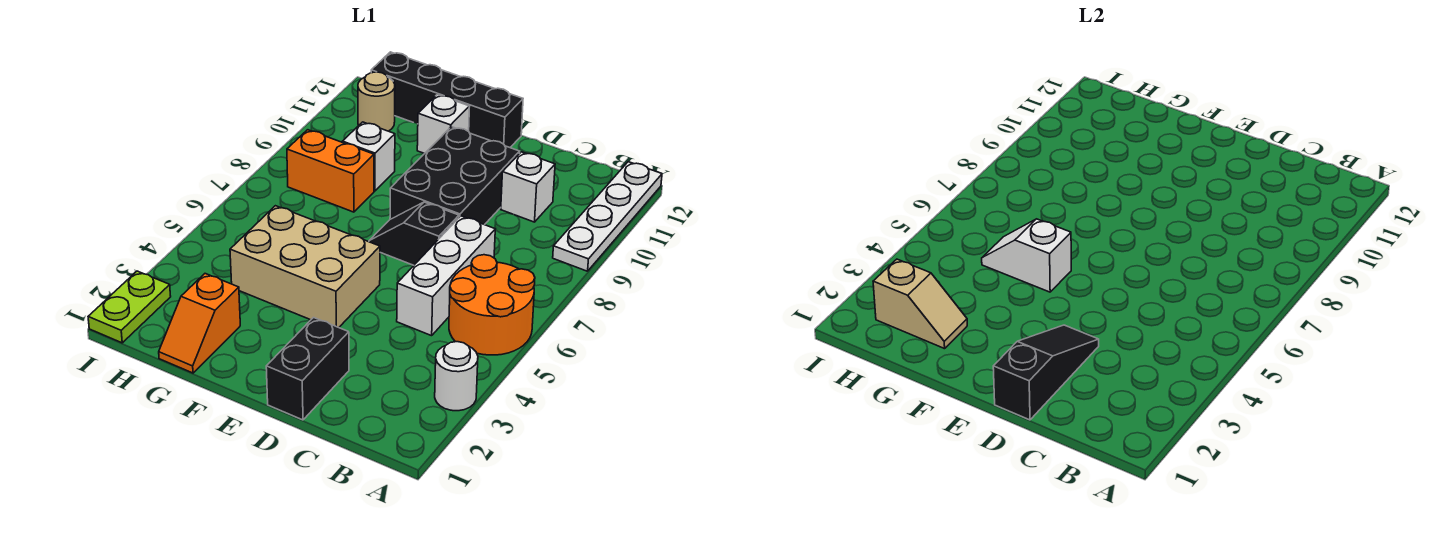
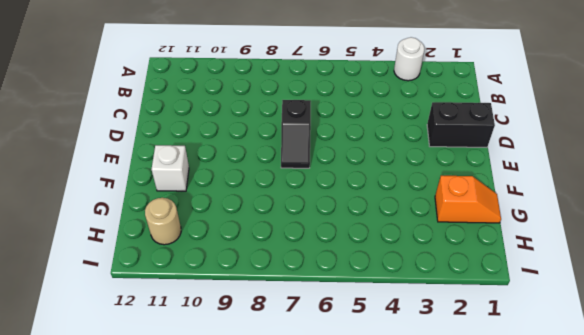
none -> orange 2x2 round brick [449,255,535,355]
none -> white 1x4 plate [553,162,662,271]
none -> white 1x3 brick [397,216,495,336]

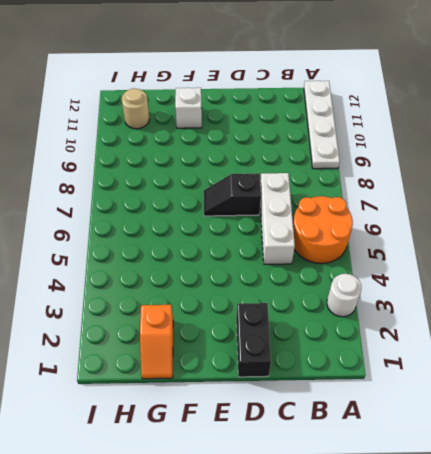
none -> white 1x1 brick [501,152,555,222]
none -> black 2x3 brick [390,127,520,225]
none -> tan 2x3 brick [230,206,380,328]

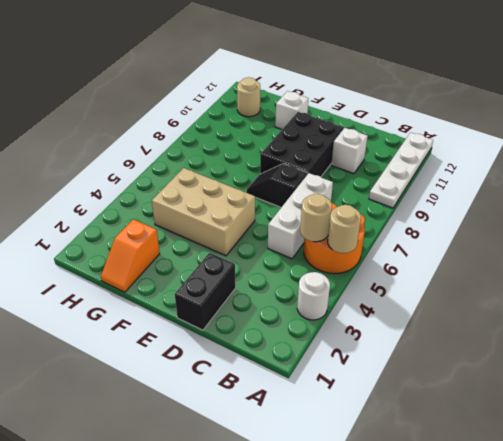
tan 1x1 round brick [328,205,361,253] -> none
tan 1x1 round brick [300,194,332,242] -> none
none -> black 1x4 brick [371,52,523,147]
none -> orange 1x2 brick [287,130,374,212]
none -> white 1x1 brick [342,122,395,191]

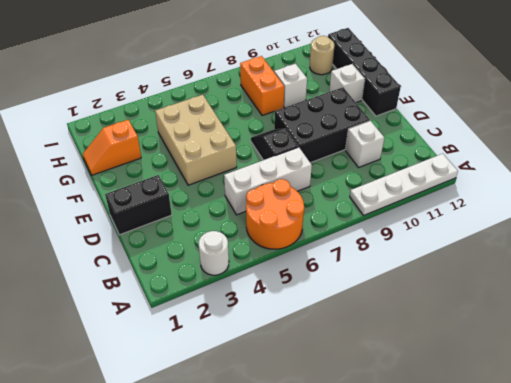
none -> lime 1x2 plate [88,271,171,343]
none -> black 1x3 slope [993,325,1099,420]
none -> white 1x2 slope [982,219,1071,292]

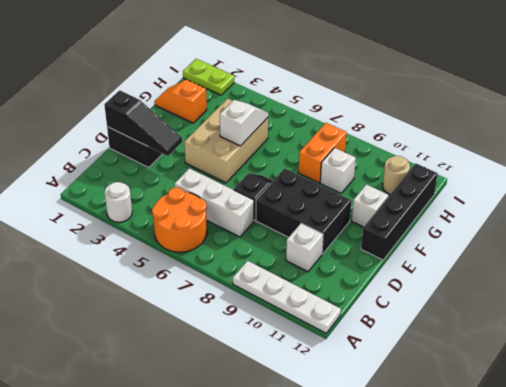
none -> tan 1x2 slope [873,259,967,349]

